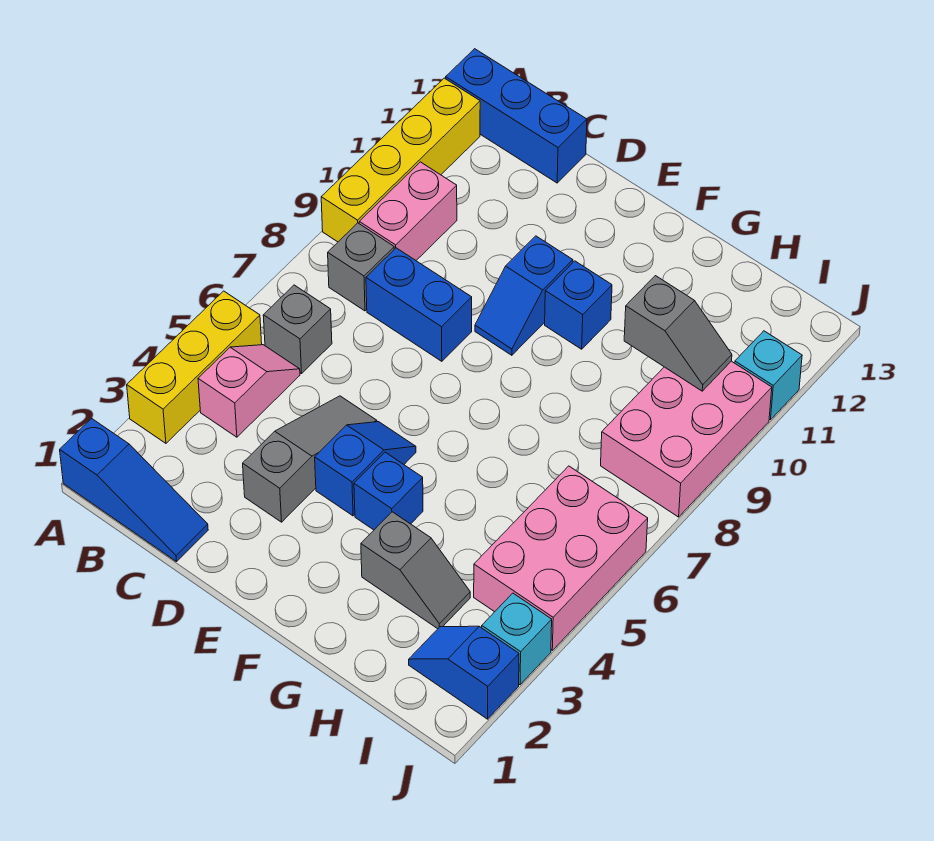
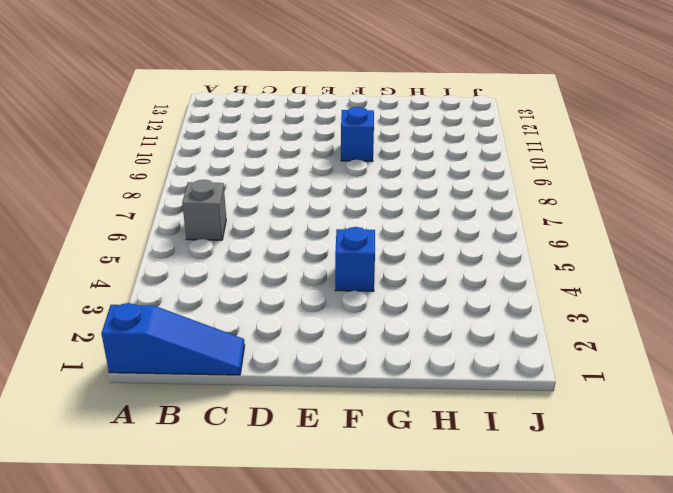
none -> yellow 1x3 brick [127,291,262,443]
none -> yellow 1x4 brick [321,78,480,242]
none -> blue 1x3 brick [446,49,587,183]

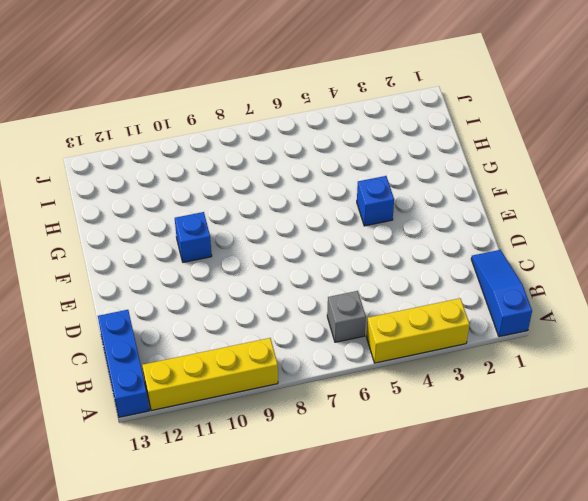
none -> pink 1x2 slope [198,345,300,437]
none -> grey 1x1 brick [328,223,394,311]
none -> pink 1x2 brick [359,162,457,260]

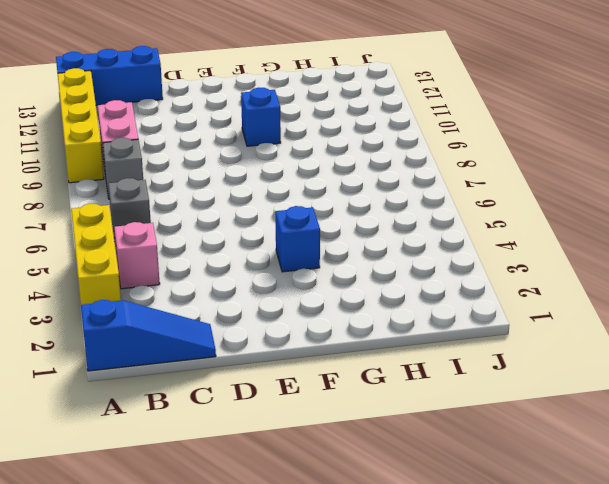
none -> blue 1x2 brick [366,248,472,361]
none -> grey 1x3 slope [243,396,377,522]
none -> blue 1x2 slope [315,422,416,516]

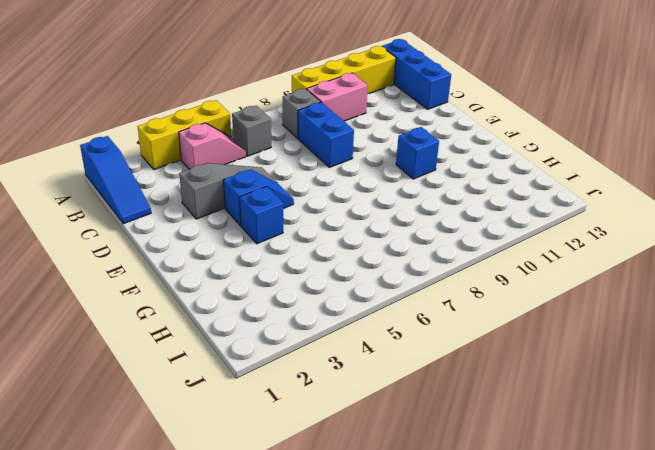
none -> blue 1x2 slope [475,236,573,355]
none -> grey 1x2 slope [361,512,470,629]
none -> blue 1x2 slope [409,626,519,719]

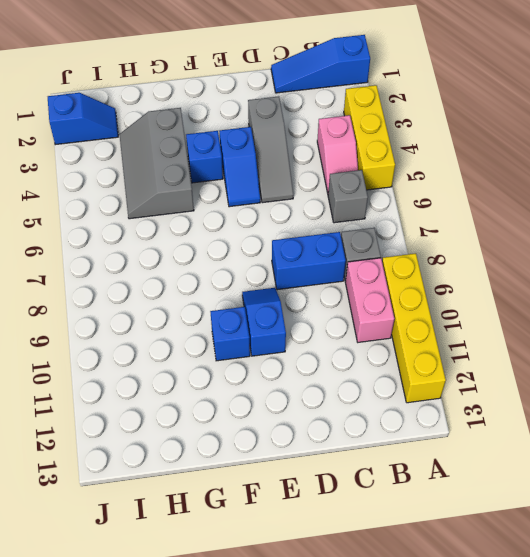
grey 2x3 slope [119,108,194,219] -> grey 1x2 slope [361,512,470,629]
none -> blue 1x3 brick [446,49,587,183]
none -> pink 2x3 brick [474,466,648,650]
none -> pink 2x3 brick [601,361,772,517]

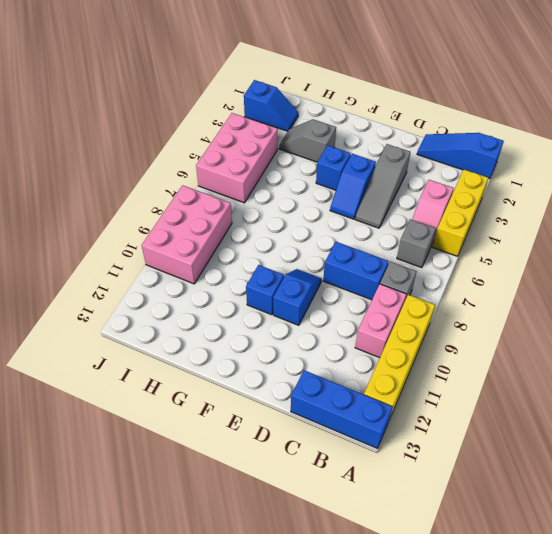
none -> cyan 1x1 brick [482,593,552,685]
none -> cyan 1x1 brick [735,331,802,420]
none -> grey 1x2 slope [624,276,732,391]

